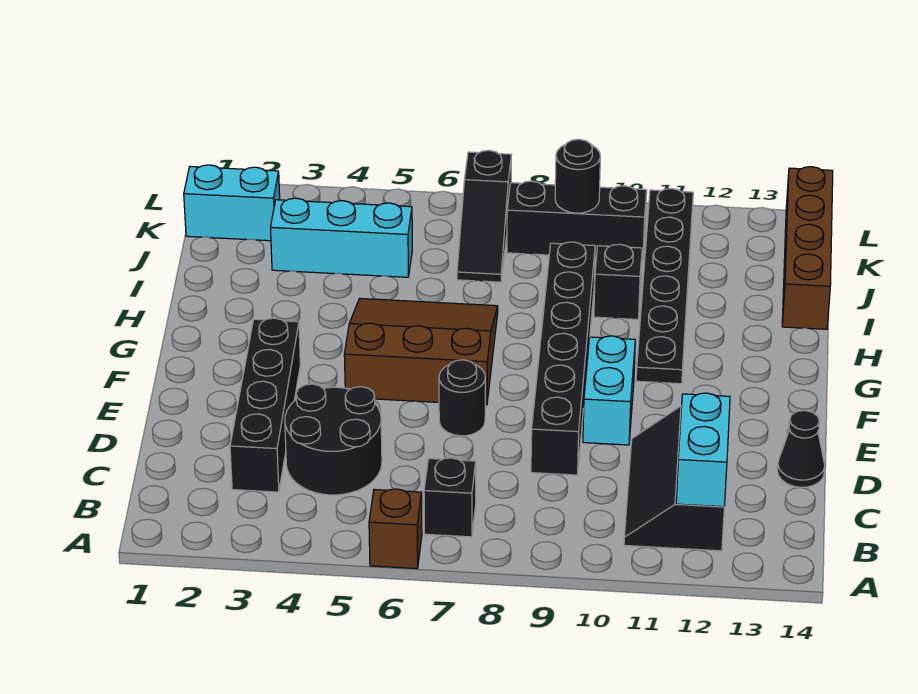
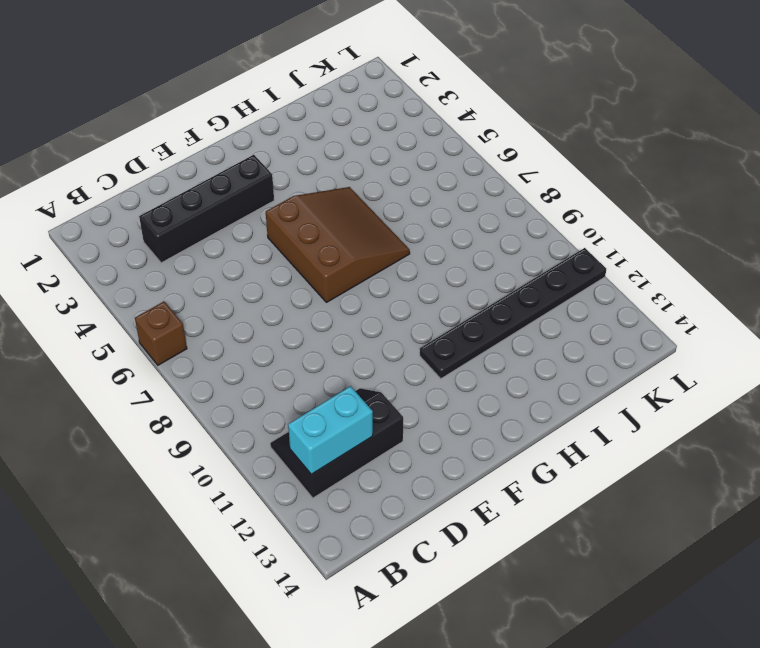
none -> black 1x1 brick [424,458,476,537]
none -> black 2x2 round brick [285,384,382,495]
none -> black 1x6 brick [531,242,595,475]

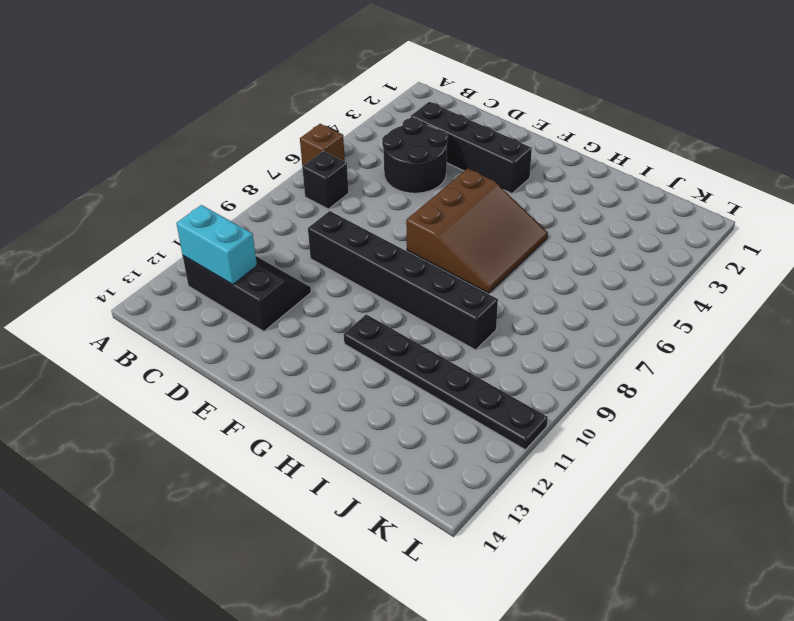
none -> black 1x1 cone [777,410,825,487]
none -> black 1x1 round brick [439,360,485,436]
none -> cyan 1x2 brick [583,336,635,445]

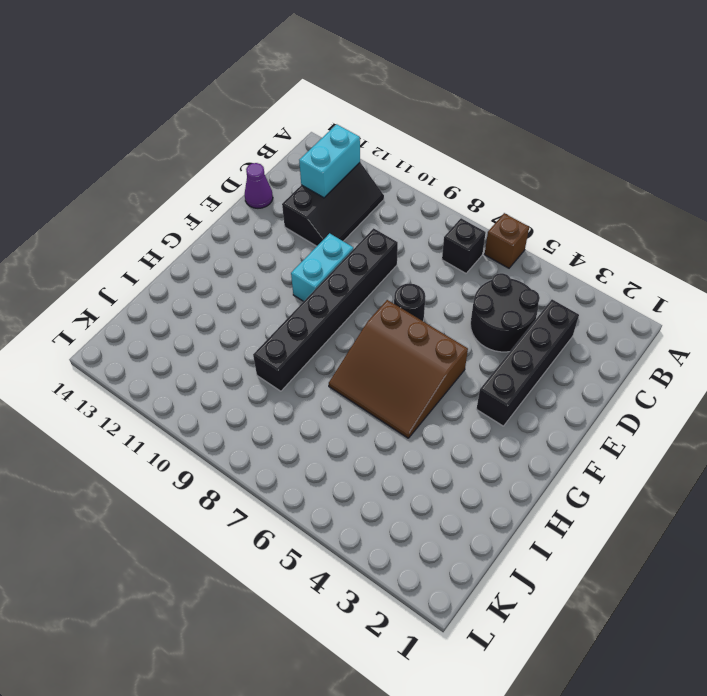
purple 1x1 cone [245,163,273,208] -> black 1x1 cone [777,410,825,487]
none -> black 1x6 plate [636,189,693,384]
none -> black 1x1 brick [594,244,642,319]
none -> brown 1x4 brick [782,167,833,329]

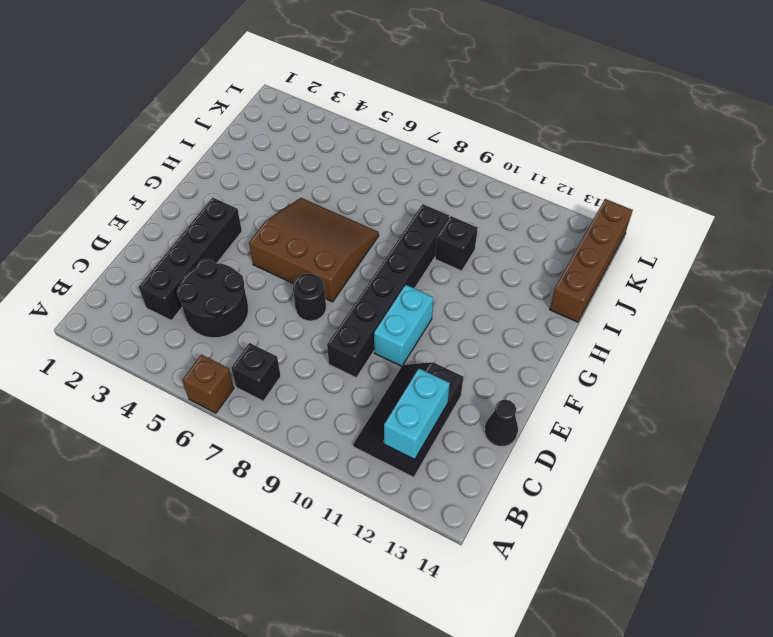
none -> black 1x6 plate [636,189,693,384]
none -> cyan 1x3 brick [270,198,412,277]
none -> black 1x3 slope [457,150,511,282]

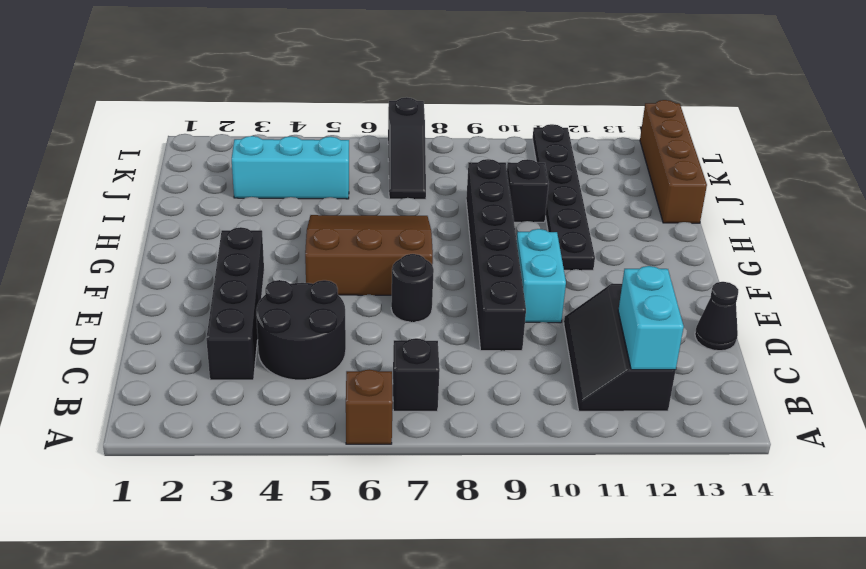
none -> cyan 1x2 brick [184,165,280,241]
none -> black 1x3 brick [507,181,647,260]
none -> black 1x1 round brick [555,139,600,213]

